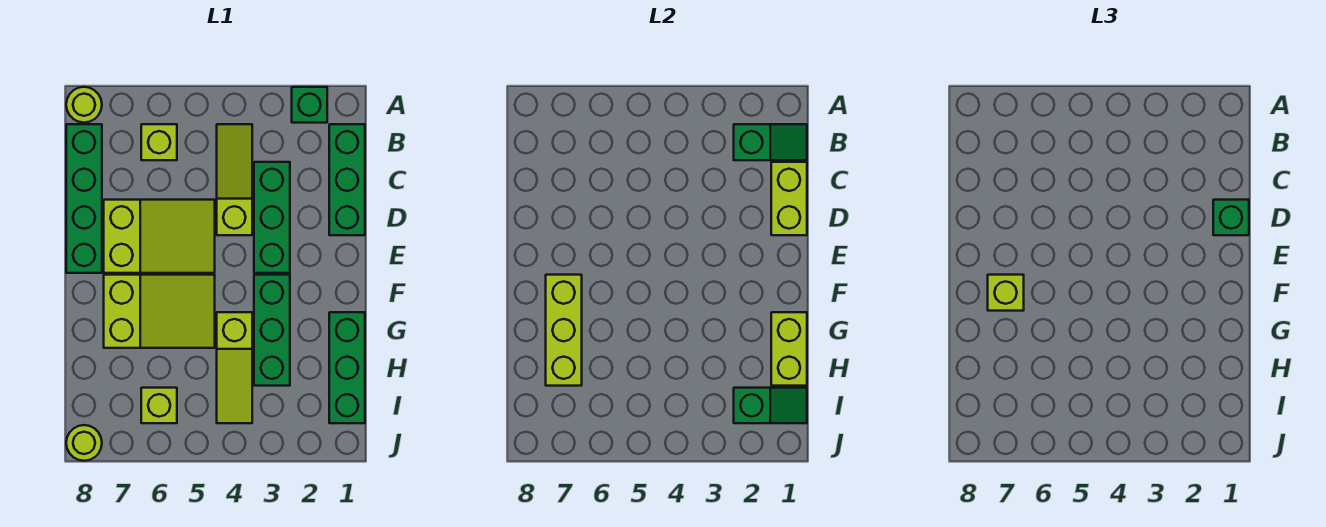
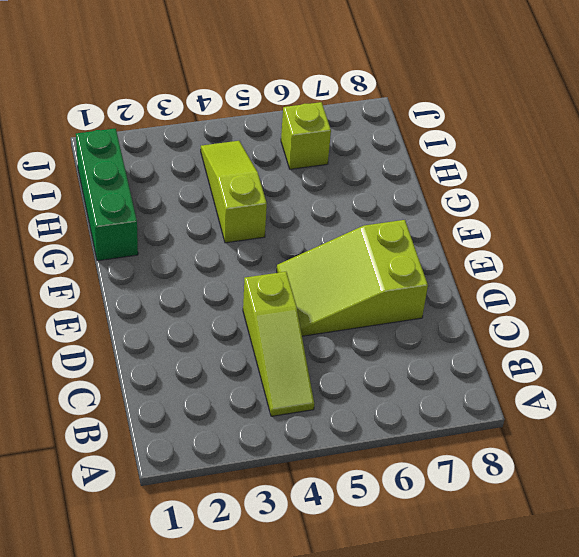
none -> green 1x1 brick [292,87,327,123]
none -> lime 1x1 round brick [66,87,102,123]
none -> green 1x3 brick [329,124,365,235]

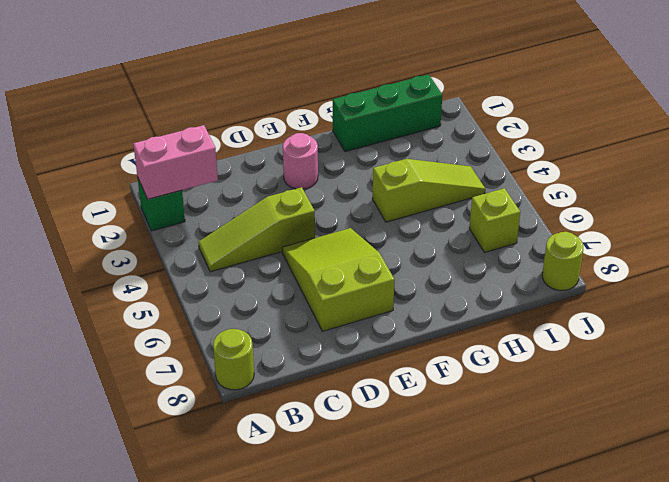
pink 1x2 brick [133,125,218,199] -> green 1x2 slope [734,124,807,160]
pink 1x1 round brick [283,133,318,189] -> none
none -> green 1x3 brick [329,124,365,235]
none -> lime 1x1 brick [141,124,177,160]
none -> green 1x4 brick [66,124,102,273]

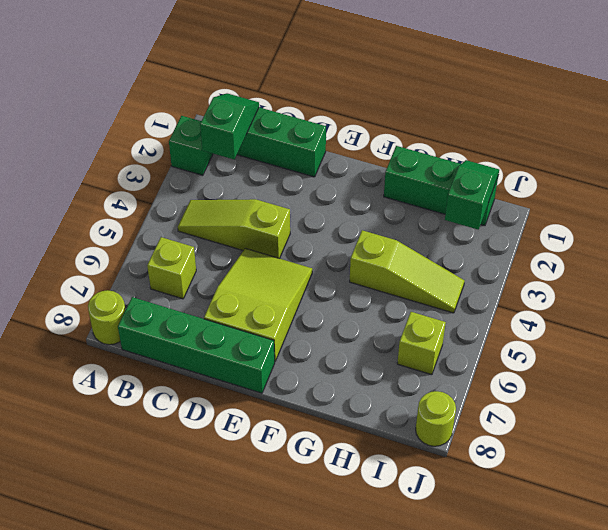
none -> green 1x3 brick [254,162,290,273]
none -> green 1x3 brick [254,275,290,386]
none -> lime 2x3 slope [104,275,215,348]

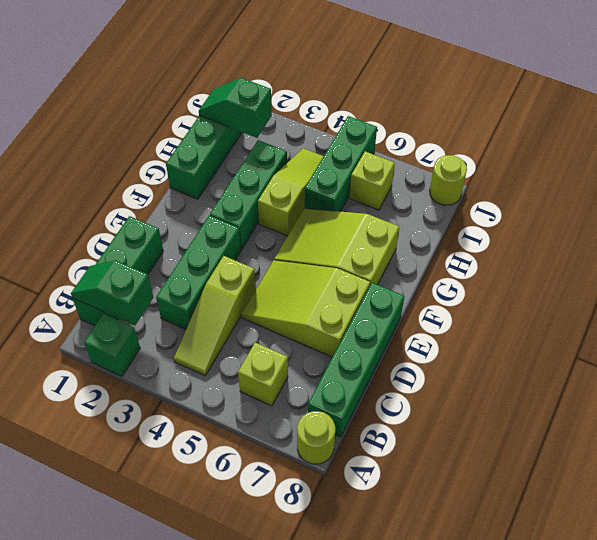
green 1x3 brick [305,116,377,212] -> none
none -> lime 1x2 brick [771,162,807,235]
none -> lime 1x3 brick [546,275,582,386]
none -> lime 1x2 brick [771,312,807,386]

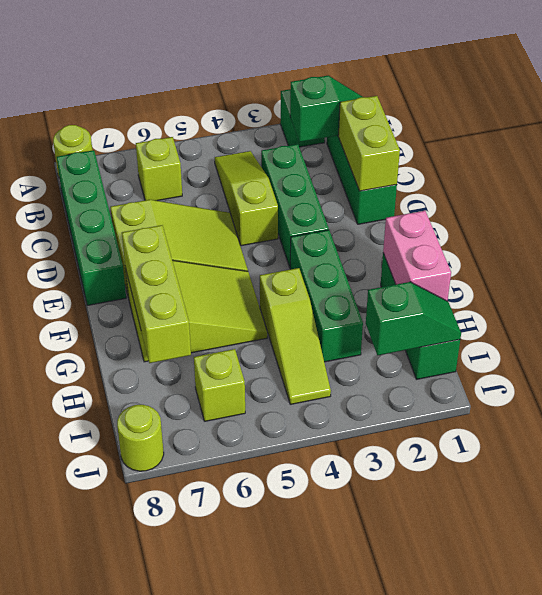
pink 1x2 brick [383,211,451,301] -> lime 1x2 brick [771,312,807,386]
none -> green 1x1 brick [1213,200,1249,235]
none -> lime 1x1 brick [988,275,1024,311]

